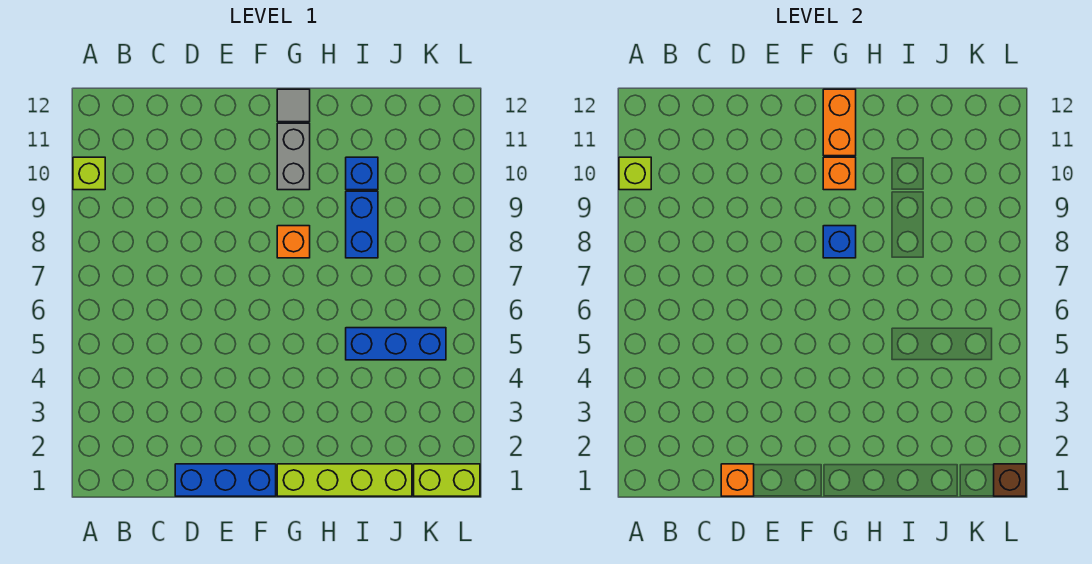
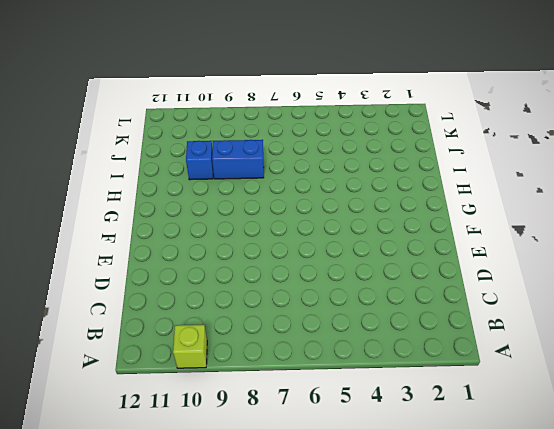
none -> blue 1x3 brick [175,464,276,496]
none -> lime 1x4 brick [277,464,412,496]
none -> orange 1x1 brick [277,226,310,258]

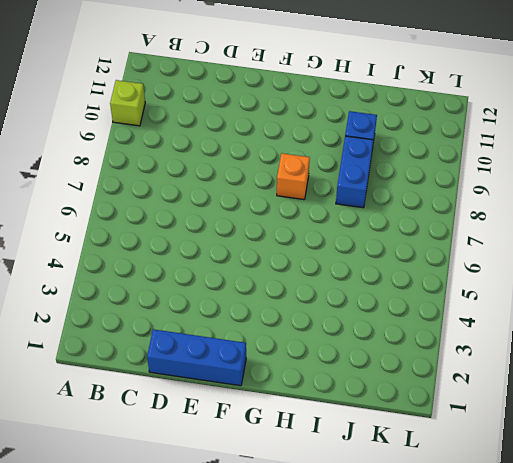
none -> lime 1x4 brick [277,464,412,496]
none -> grey 1x2 brick [277,123,310,190]
none -> grey 1x1 tile [277,89,310,122]

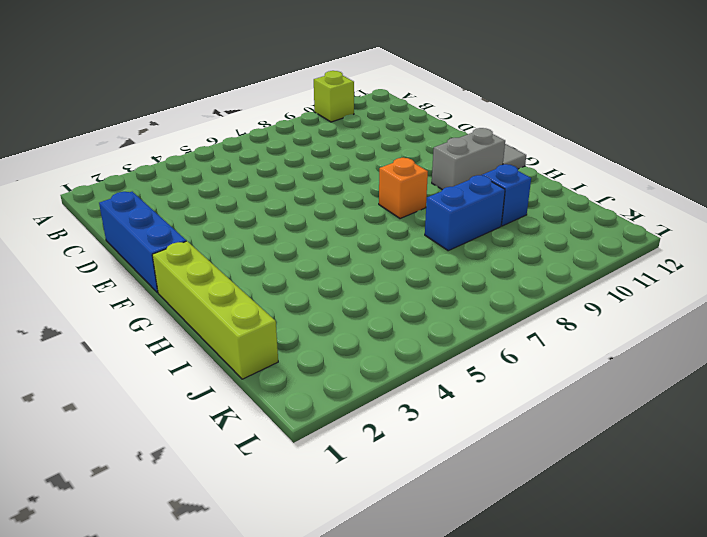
none -> blue 1x3 brick [346,328,446,360]
none -> lime 1x2 brick [414,464,480,496]
none -> lime 1x1 brick [619,157,651,190]

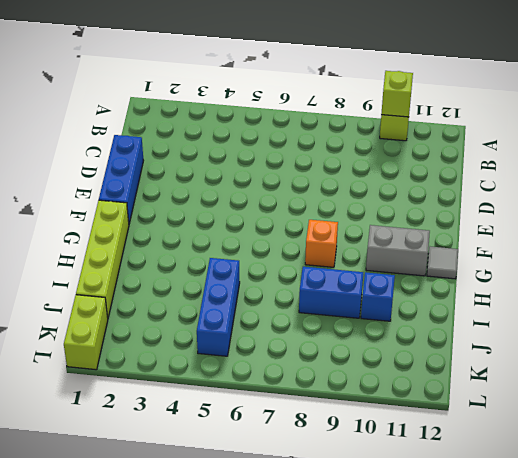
none -> orange 1x1 brick [721,464,754,496]
none -> blue 1x1 brick [823,226,856,258]
none -> orange 1x1 brick [823,157,856,190]

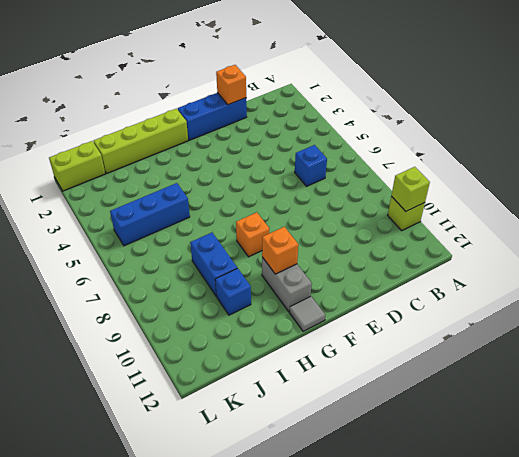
blue 1x1 brick [295,145,327,186] -> blue 1x1 brick moved to [823,226,856,258]
none -> orange 1x2 brick [823,89,856,156]
none -> brown 1x1 brick [994,464,1026,496]

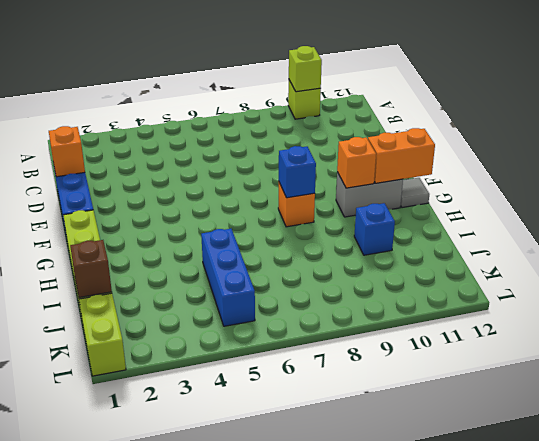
brown 1x1 brick [70,240,112,298] -> brown 1x1 brick moved to [994,464,1026,496]
none -> blue 1x2 brick [346,191,378,258]

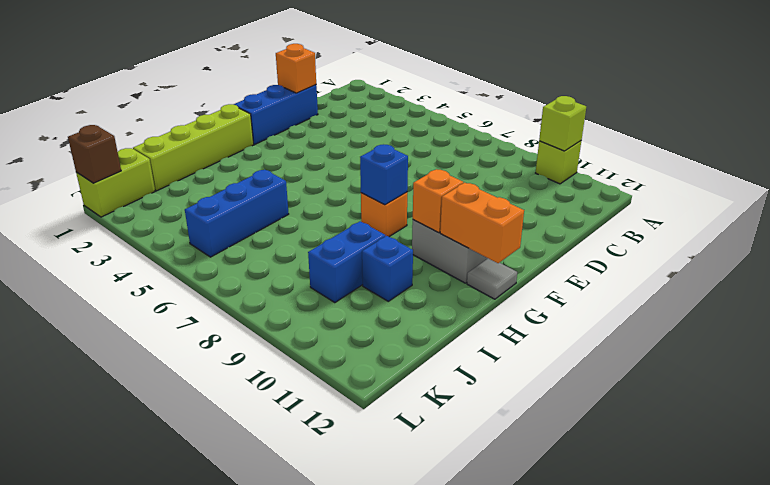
blue 1x2 brick [308,221,385,303] -> blue 1x2 brick turned to [346,191,378,258]

